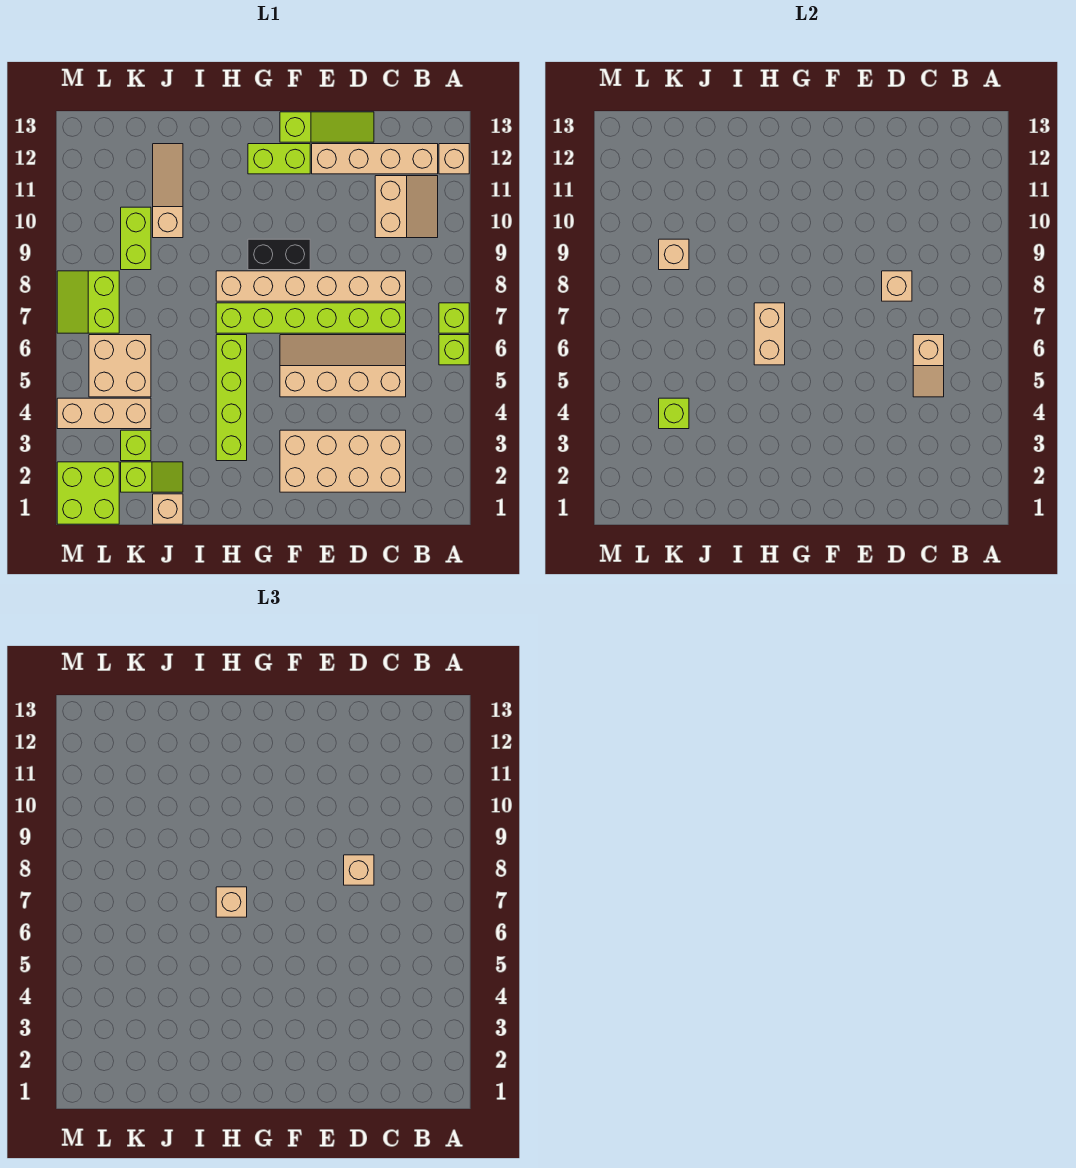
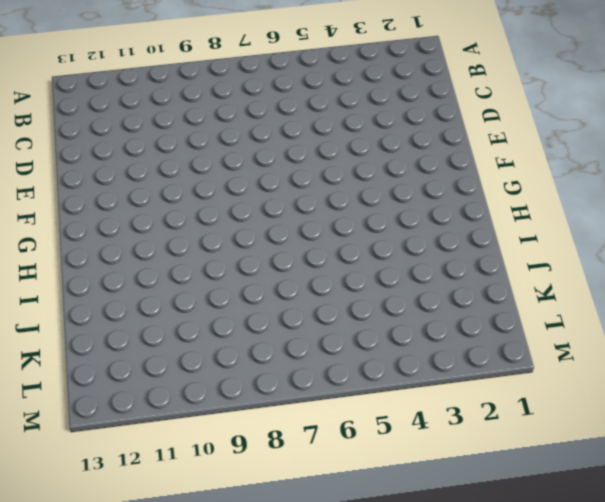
none -> lime 1x1 brick [439,335,469,365]
none -> lime 1x1 brick [439,303,469,333]
none -> tan 1x1 brick [439,144,469,174]

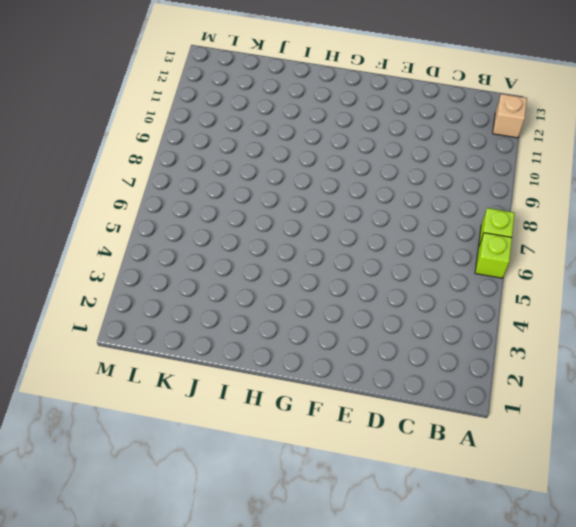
none -> tan 2x2 slope [375,176,438,238]
none -> tan 1x4 brick [312,144,438,174]
none -> tan 2x4 brick [280,430,406,492]

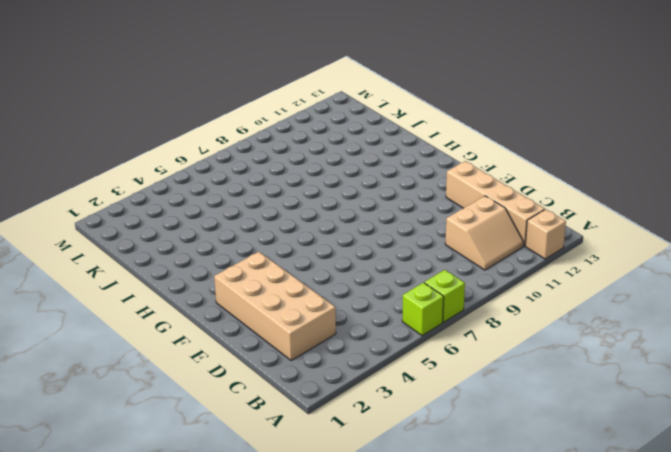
none -> tan 2x4 slope [280,335,406,397]
none -> lime 1x6 brick [216,303,406,333]
none -> tan 1x6 brick [216,271,406,301]

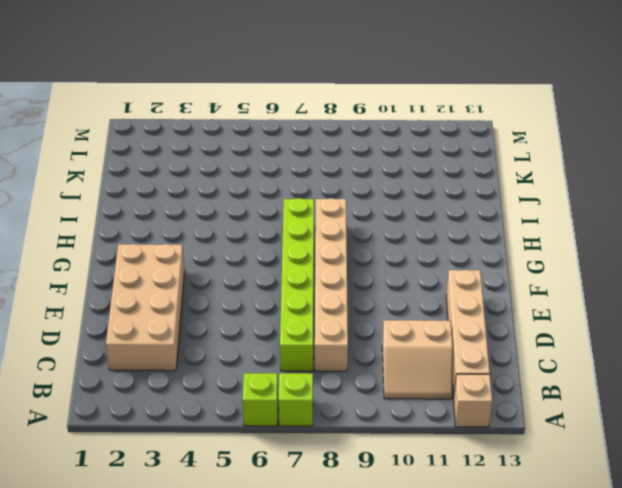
none -> tan 2x4 slope [280,335,406,397]
none -> lime 1x3 slope [280,112,374,142]
none -> black 1x2 brick [248,239,310,270]

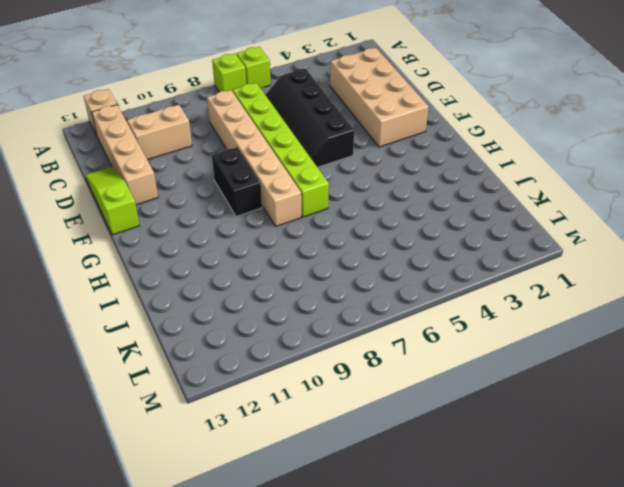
black 2x4 slope [266,68,354,167] -> tan 2x4 slope [280,335,406,397]
none -> lime 1x2 brick [248,144,310,174]
none -> lime 1x4 brick [216,335,247,461]
none -> tan 1x1 brick [153,494,183,524]

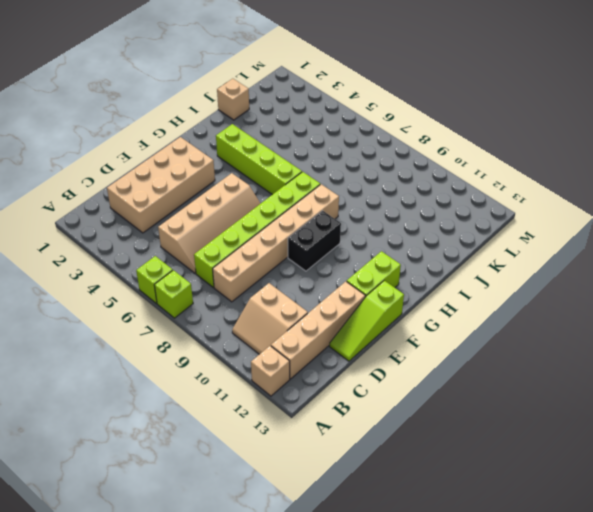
none -> lime 1x2 slope [121,462,183,492]
none -> tan 1x3 slope [153,144,183,238]
none -> lime 1x1 brick [121,430,151,461]

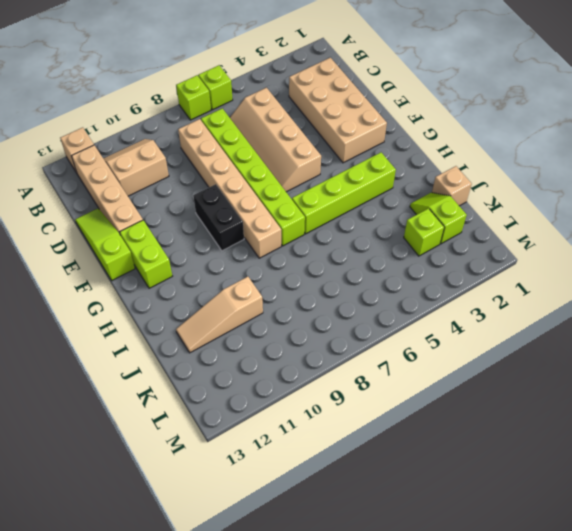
none -> tan 1x3 brick [57,398,151,429]
none -> tan 2x2 brick [89,335,151,397]
none -> lime 1x2 brick [121,207,151,270]

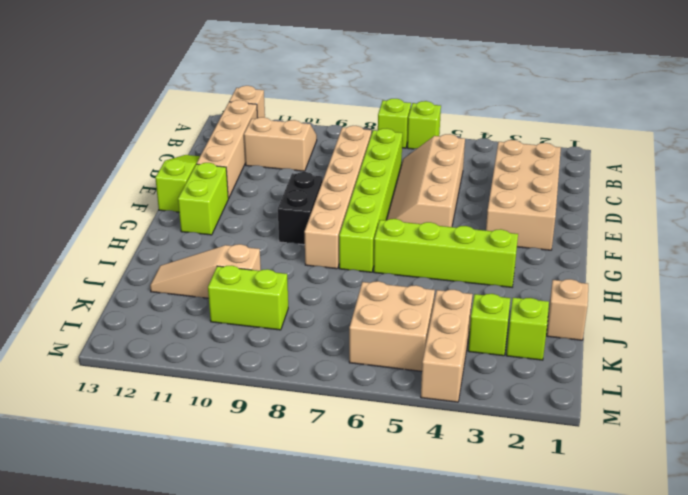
none -> lime 2x2 brick [57,462,119,524]
none -> lime 2x2 slope [57,271,119,333]
none -> tan 1x2 slope [913,335,944,397]

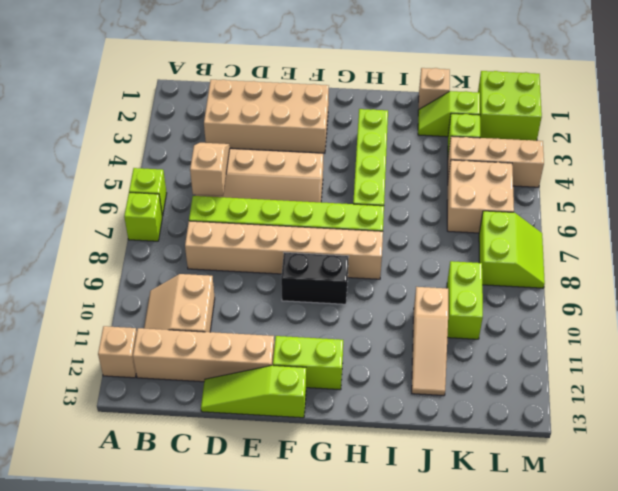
none -> tan 1x1 brick [882,271,912,301]
none -> tan 1x2 brick [754,303,785,365]
none -> lime 1x1 brick [659,398,689,429]

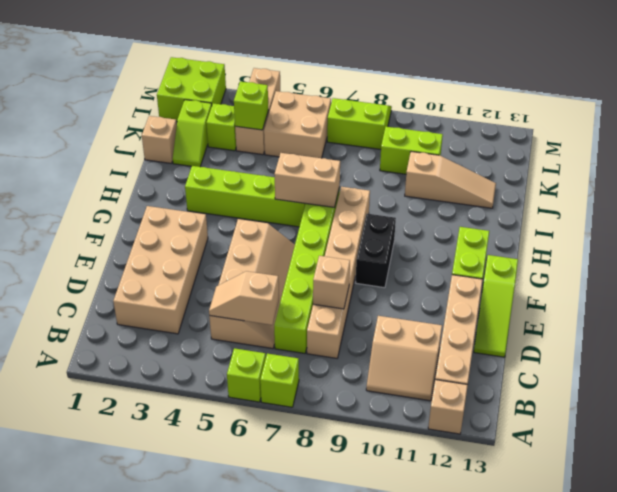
none -> tan 1x1 brick [659,239,689,270]
none -> tan 1x1 brick [344,855,374,885]
none -> tan 1x1 brick [216,887,247,917]

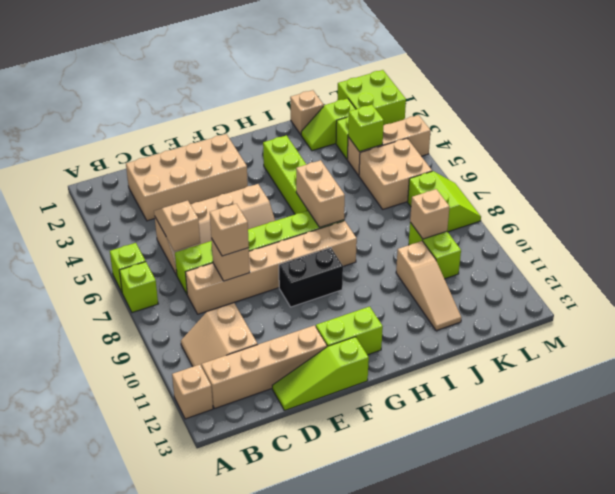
none -> tan 1x1 brick [216,887,247,917]

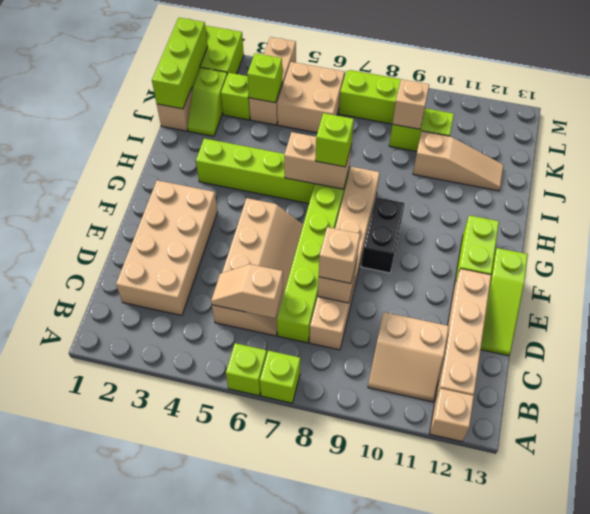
lime 1x1 brick [315,113,354,167] -> tan 1x1 brick [216,887,247,917]
lime 1x3 brick [152,18,208,109] -> none

